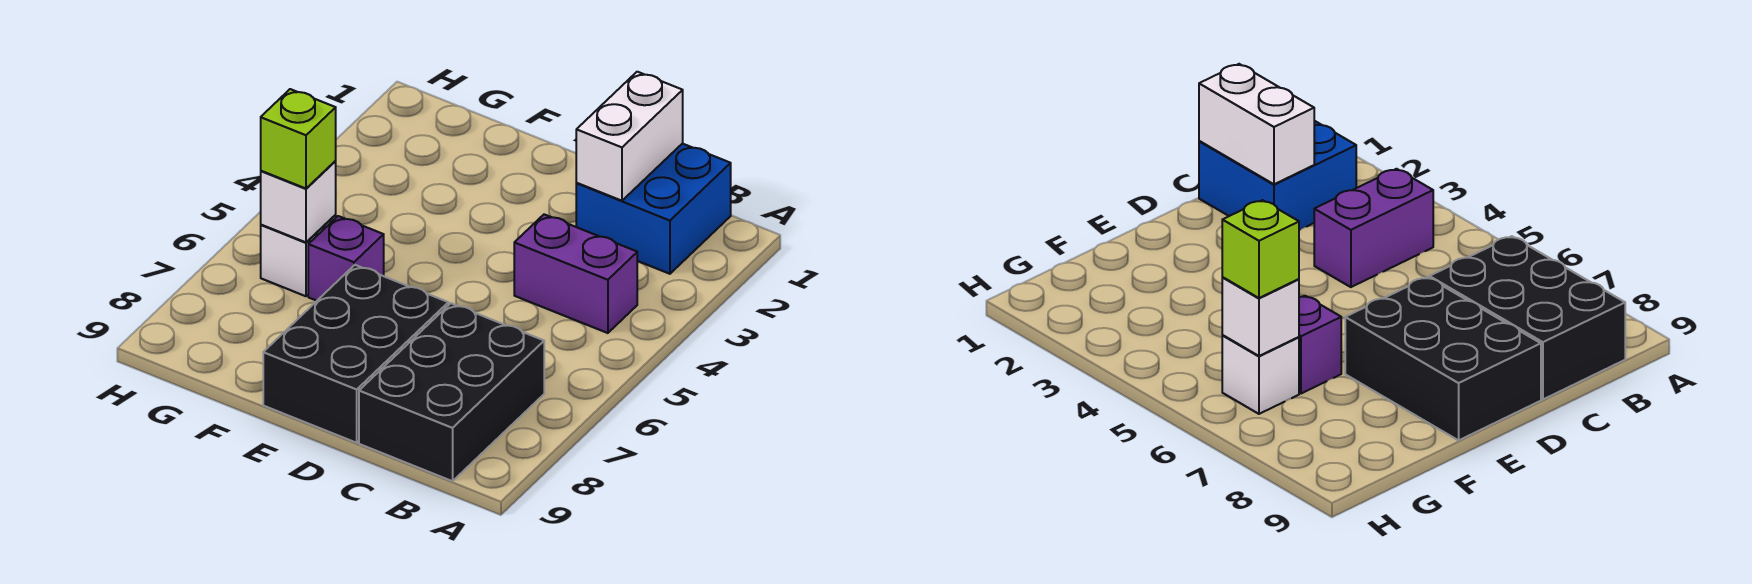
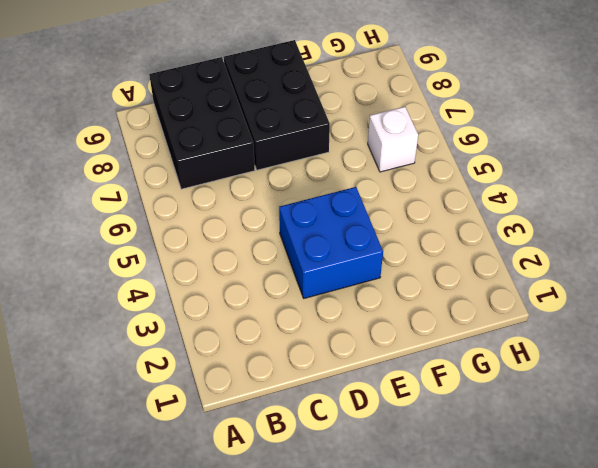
blue 2x2 brick [279,187,383,298] -> blue 2x2 brick moved to [576,144,731,274]
none -> purple 1x2 brick [514,214,637,333]
none -> purple 1x1 brick [308,216,384,301]

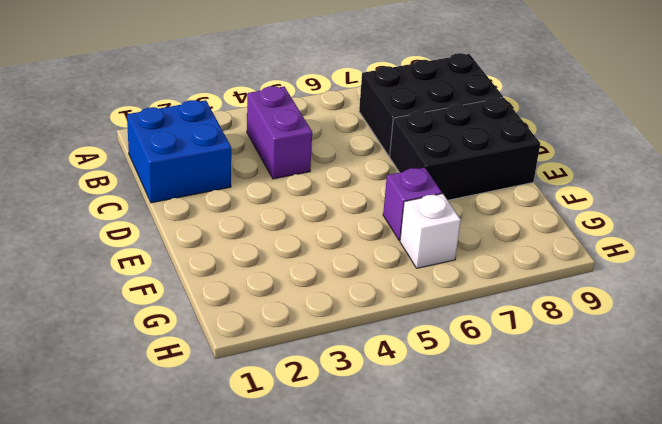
none -> white 1x2 brick [576,72,683,201]
none -> white 1x1 brick [261,161,336,242]

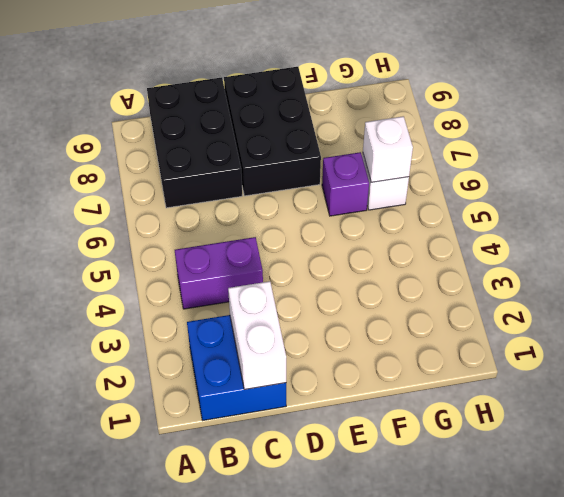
none -> lime 1x1 brick [261,89,336,188]

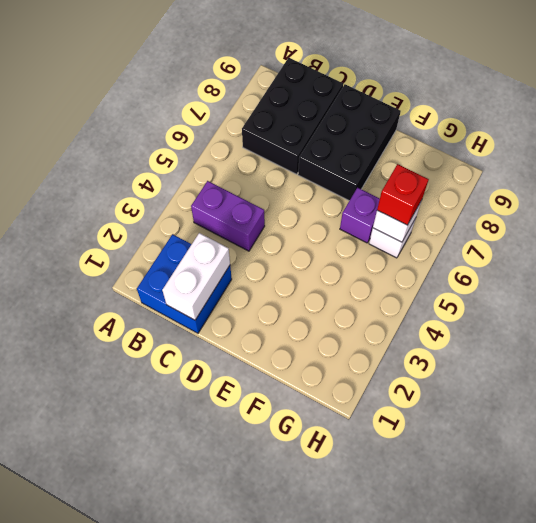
red 1x1 brick [377,164,429,225] -> lime 1x1 brick [261,89,336,188]

